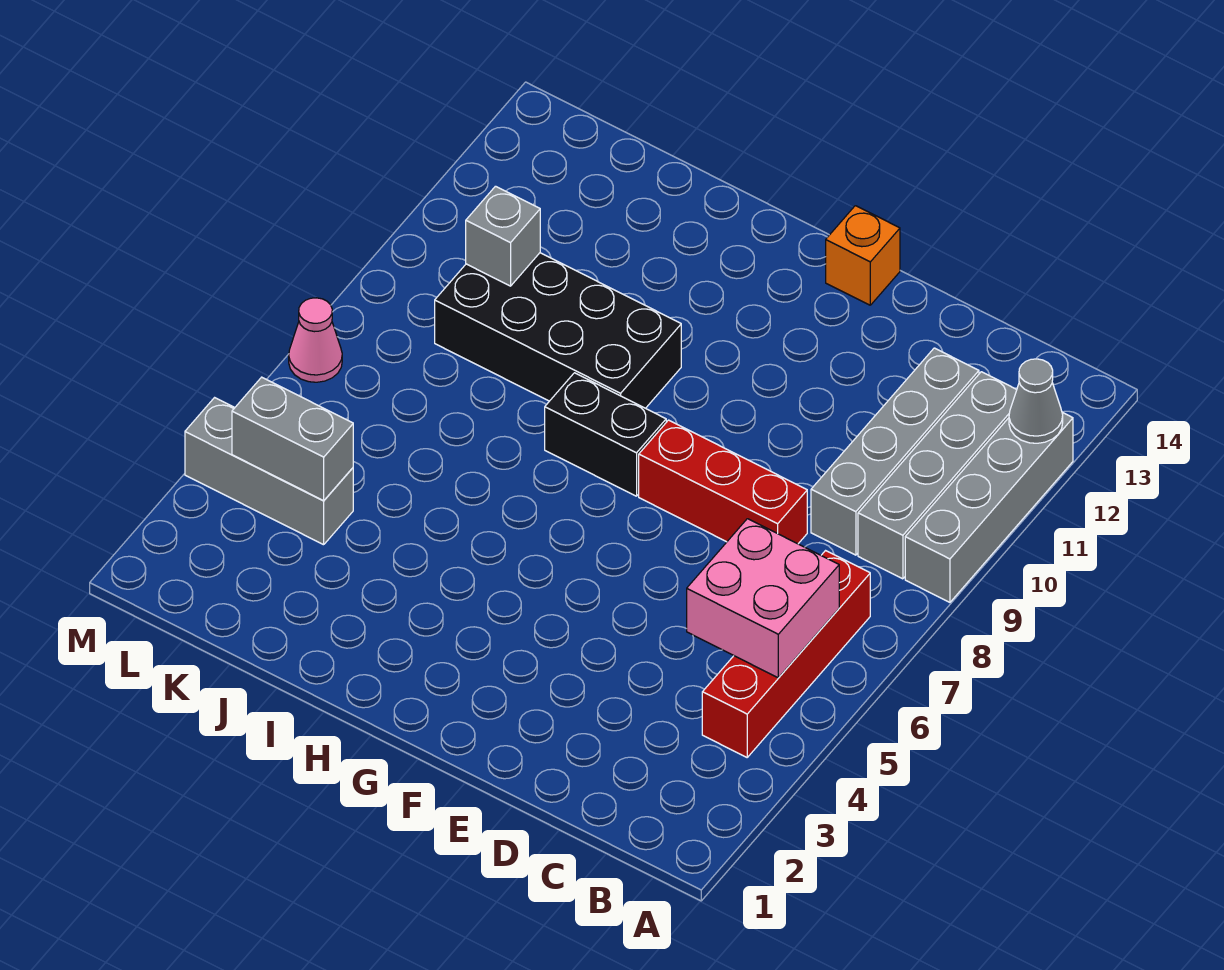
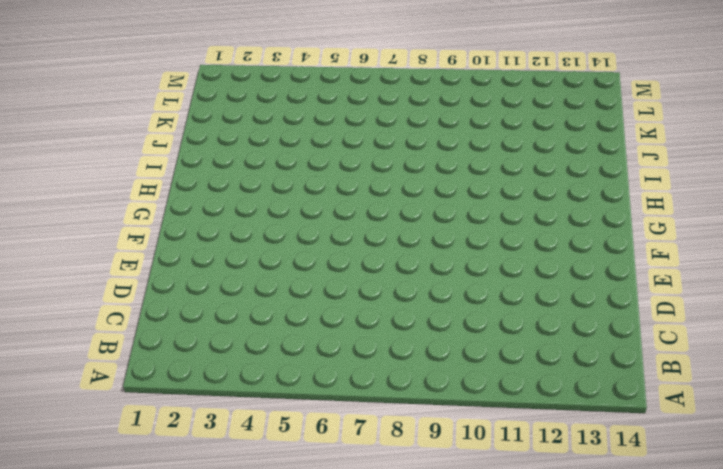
none -> grey 1x4 brick [905,412,1073,602]
none -> red 1x4 brick [702,551,870,757]
none -> grey 1x4 brick [858,372,1017,579]

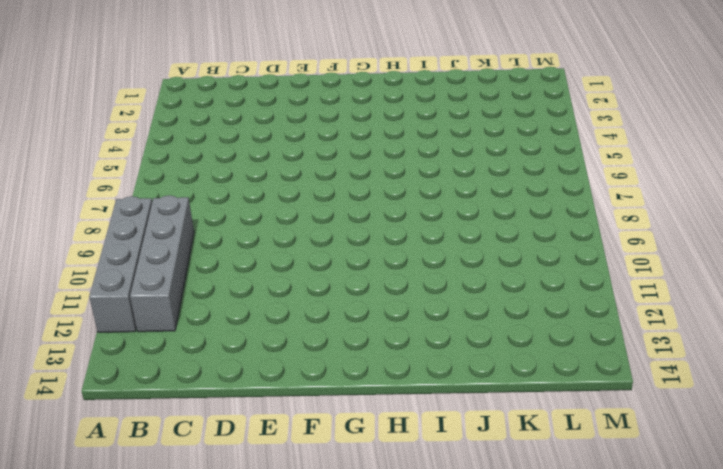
none -> red 1x4 brick [702,551,870,757]
none -> grey 1x4 brick [811,348,979,555]
none -> red 1x3 brick [639,420,807,544]

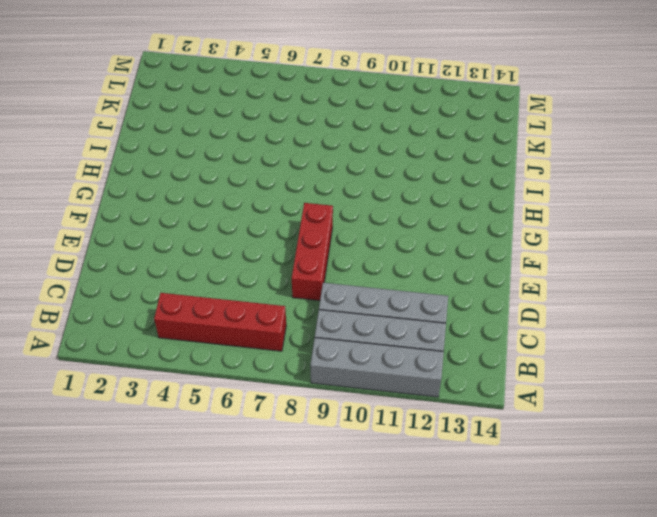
none -> orange 1x1 brick [826,206,900,305]
none -> black 1x2 brick [545,373,666,496]
none -> black 2x4 brick [435,253,681,408]

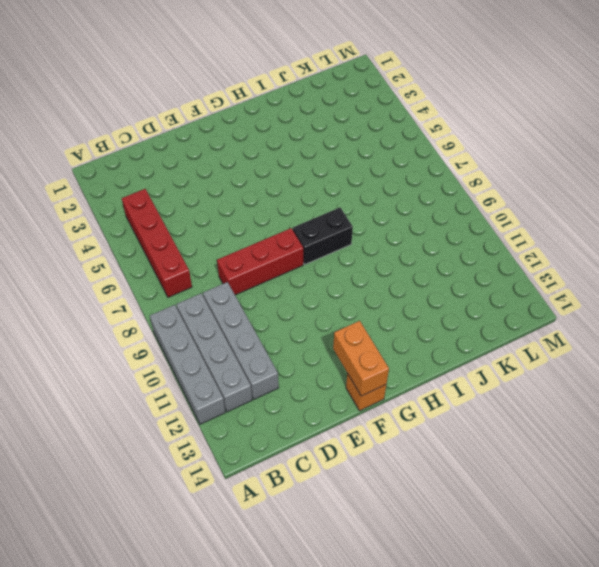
orange 1x2 brick [333,321,389,396] -> none
none -> black 2x4 brick [435,253,681,408]
none -> grey 1x3 brick [185,398,353,545]
none -> pink 1x1 cone [289,298,342,382]

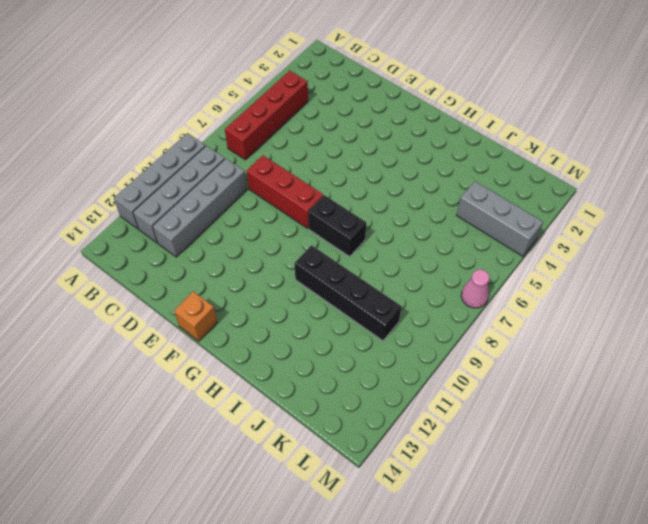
black 1x4 brick [294,245,402,341] -> black 2x4 brick [435,253,681,408]
none -> grey 1x1 cone [1009,359,1063,443]
none -> pink 2x2 brick [687,519,839,678]
none -> grey 1x2 brick [232,377,353,501]

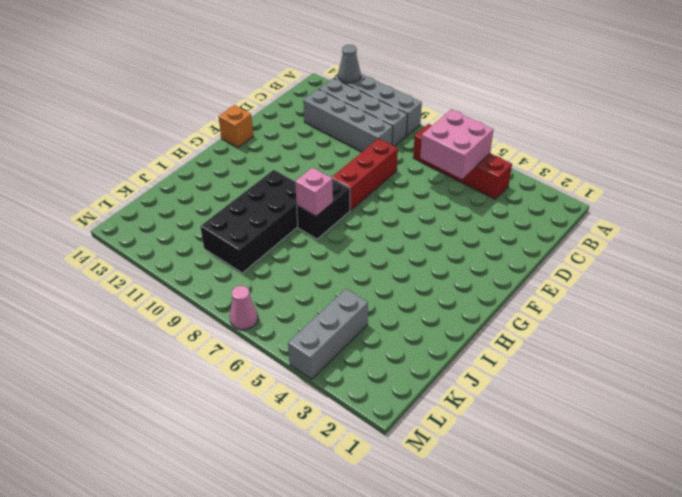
pink 1x1 brick [295,168,333,216] -> none
none -> grey 1x2 brick [232,377,353,501]
none -> grey 1x1 brick [466,186,540,286]

